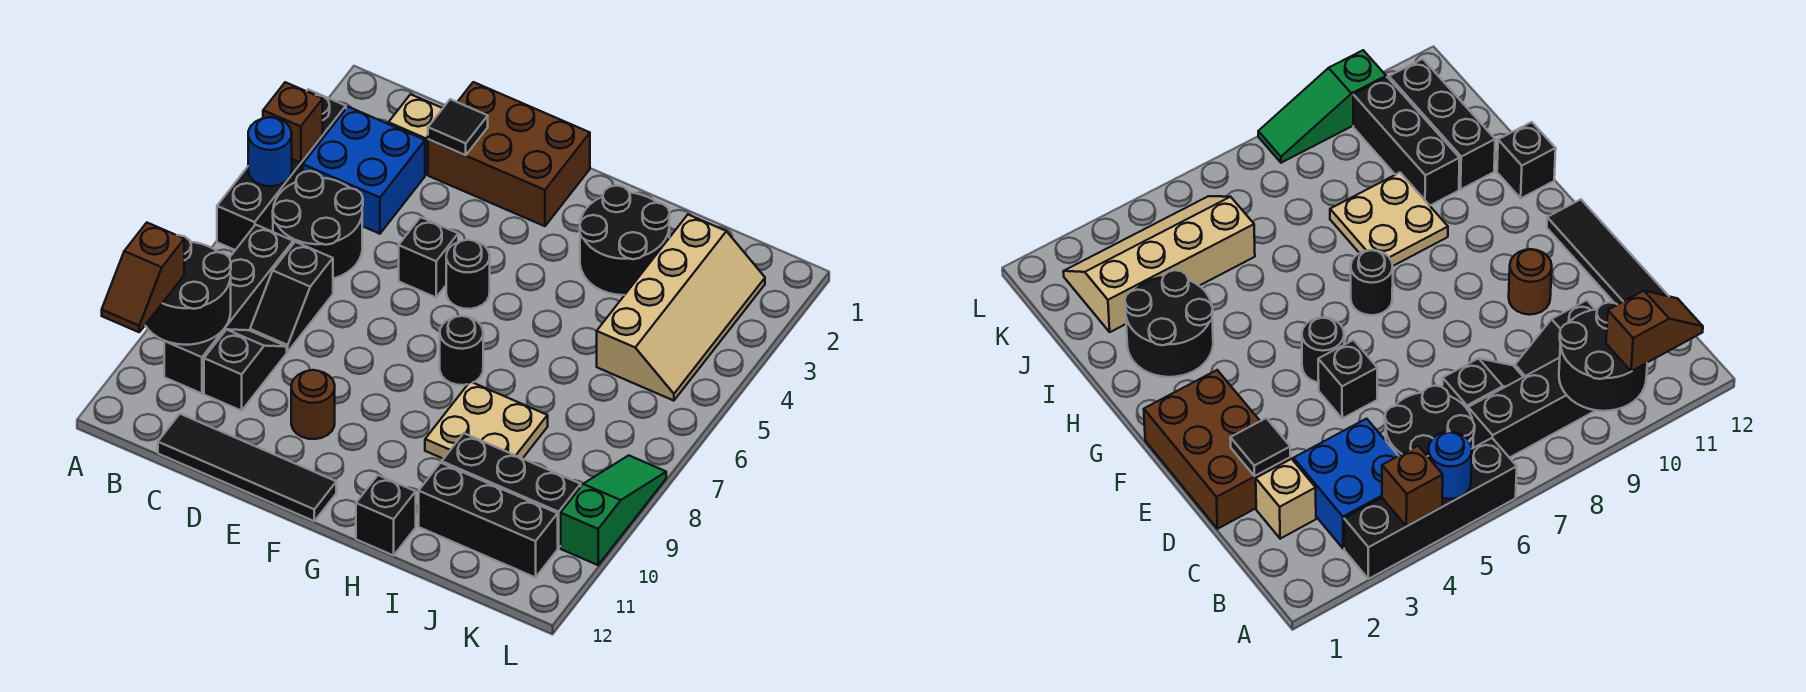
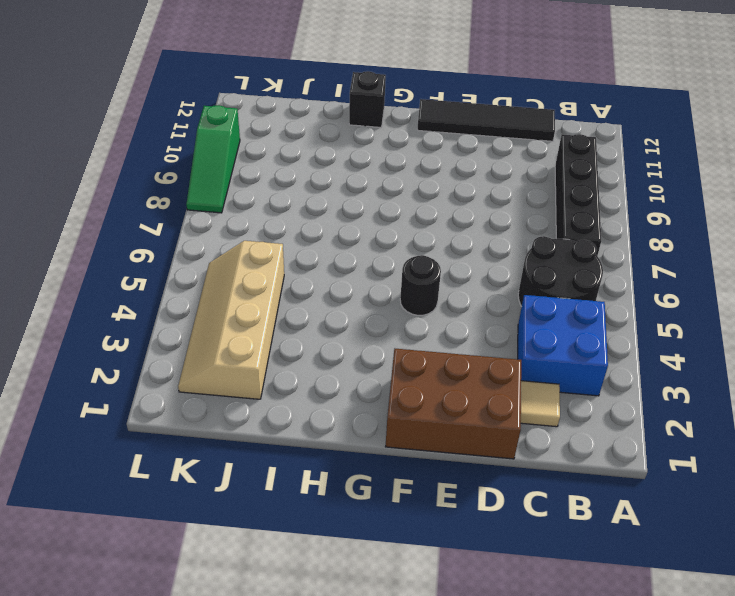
tan 1x1 tile [521,381,560,427] -> tan 1x1 brick [388,94,443,175]
none -> black 1x4 brick [217,90,346,250]
none -> black 1x2 slope [250,242,333,352]
none -> black 1x2 slope [204,329,287,411]

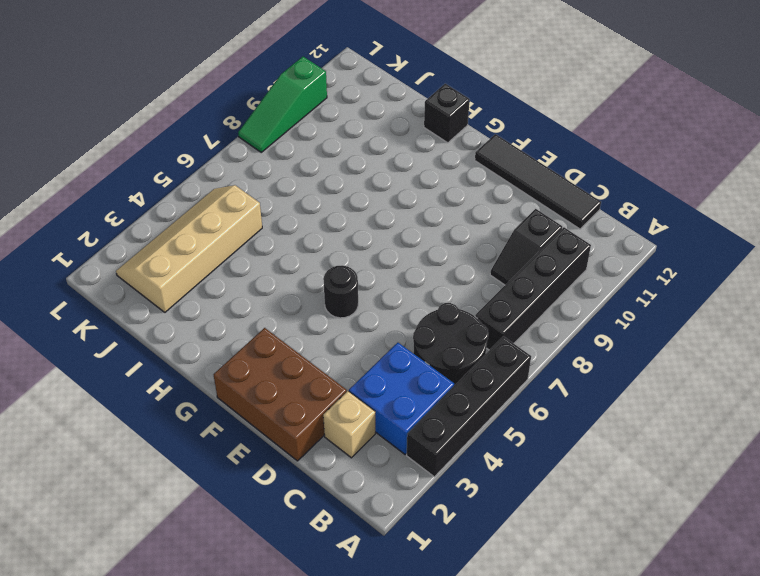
none -> black 1x2 slope [250,242,333,352]
none -> black 1x1 brick [399,217,458,297]
none -> brown 1x1 round brick [291,370,335,439]

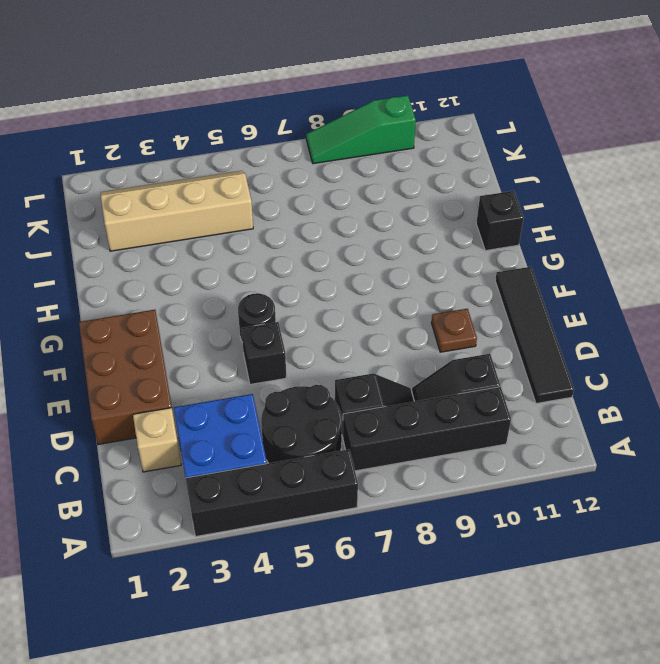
brown 1x1 plate [432,309,477,352] -> brown 1x1 round brick [291,370,335,439]
none -> black 1x1 round brick [440,316,483,385]
none -> black 2x2 round brick [580,186,670,295]
none -> tan 2x2 plate [425,382,548,459]

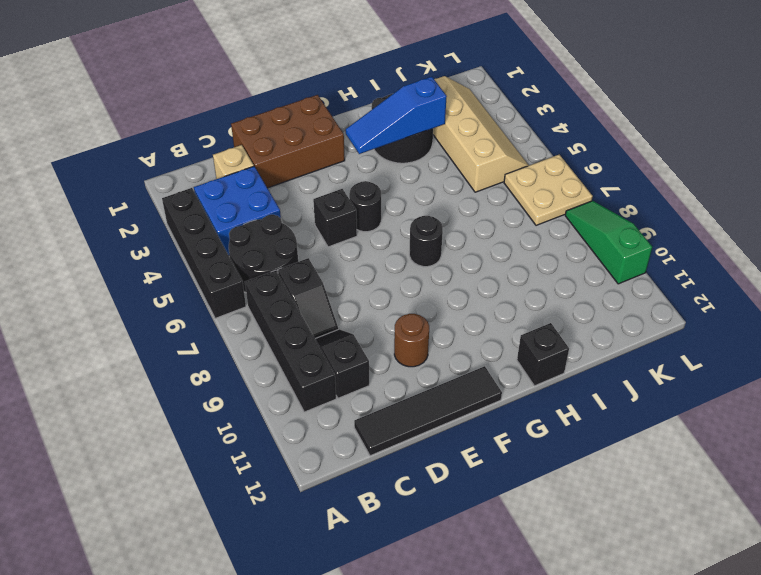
blue 1x3 slope [346,77,447,154] -> none
tan 2x2 plate [504,155,593,225] -> tan 2x2 plate moved to [425,382,548,459]
none -> black 1x3 brick [442,433,581,548]
none -> black 1x3 brick [419,463,558,578]
none -> brown 1x1 brick [263,82,323,163]

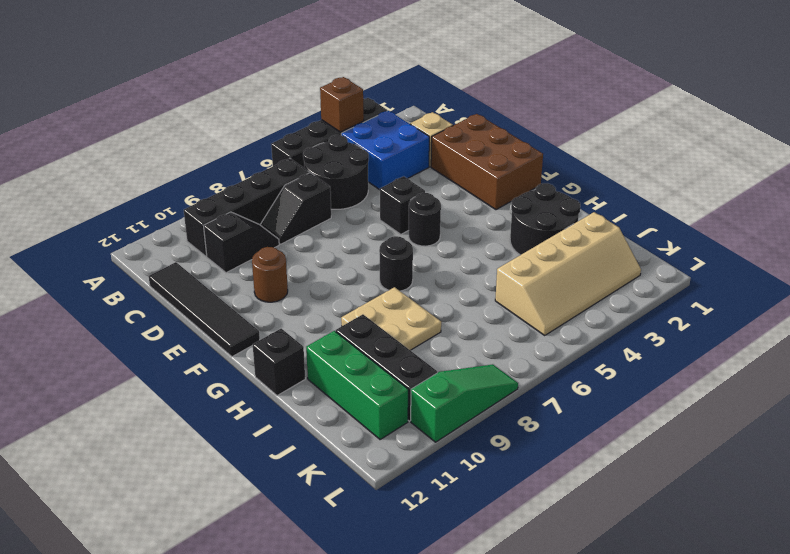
green 1x3 brick [306,331,408,439] -> black 1x3 brick [419,463,558,578]
none -> blue 1x1 round brick [248,117,292,186]
none -> black 2x2 round brick [145,235,231,345]
none -> black 1x1 tile [428,99,488,155]

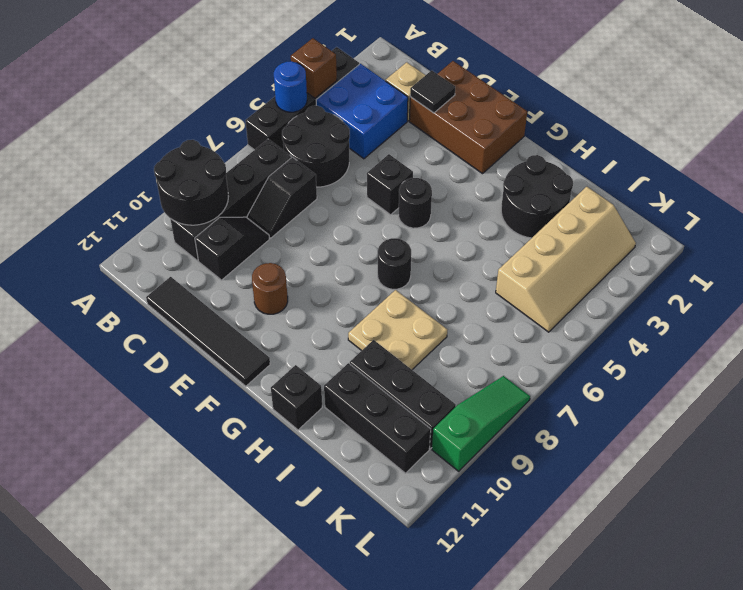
none -> brown 1x2 slope [102,223,184,332]

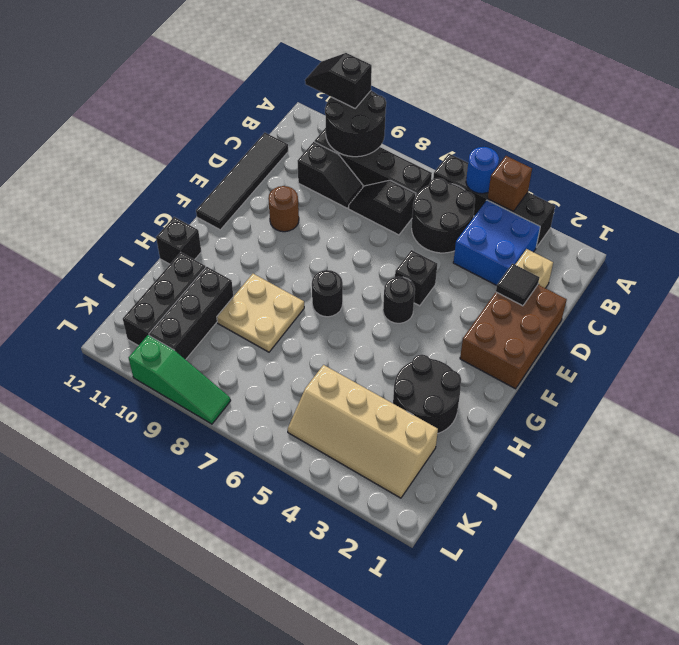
black 1x2 slope [305,53,372,108] -> brown 1x2 slope [102,223,184,332]

